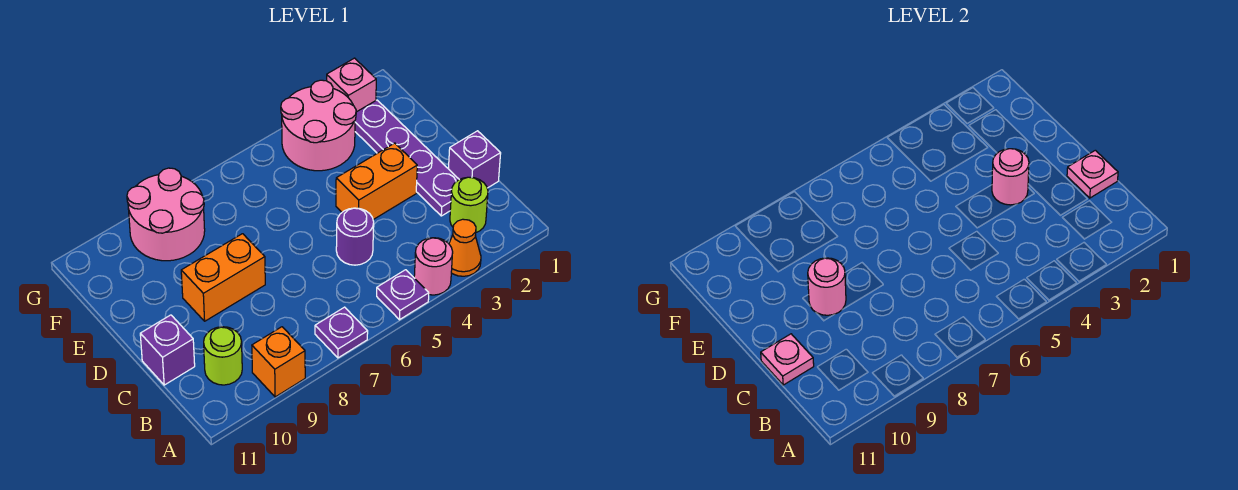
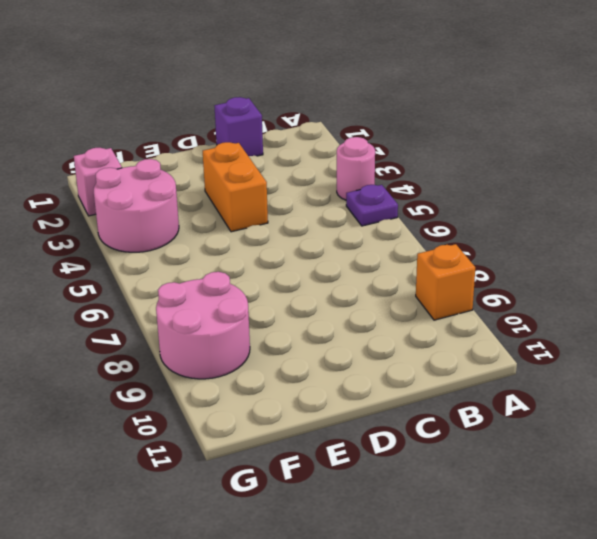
none -> orange 1x1 cone [449,219,481,276]
none -> purple 1x1 plate [315,307,368,358]
none -> lime 1x1 round brick [450,177,488,232]

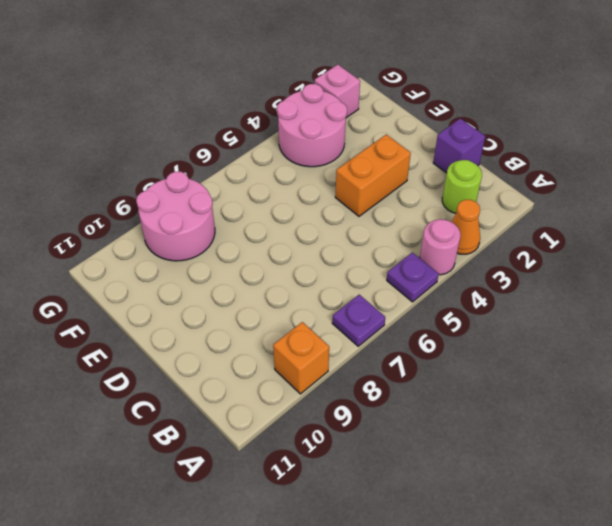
none -> lime 1x1 round brick [204,327,242,385]
none -> purple 1x4 plate [355,100,459,216]
none -> purple 1x1 round brick [336,208,374,265]

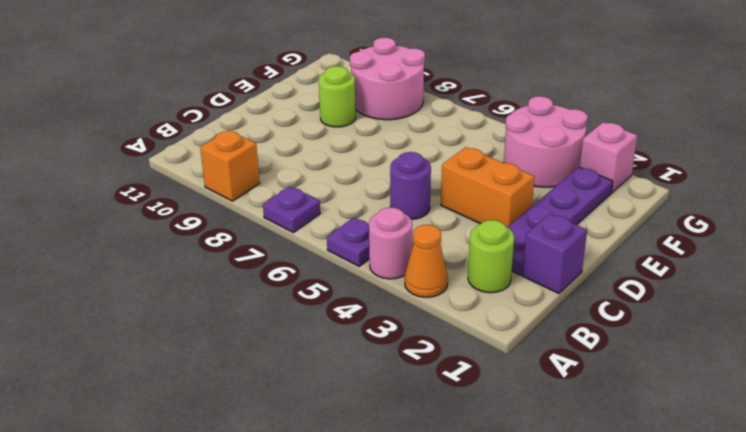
lime 1x1 round brick [319,66,356,127] -> lime 1x1 round brick moved to [204,327,242,385]
none -> purple 1x1 brick [140,315,195,385]
none -> orange 1x2 brick [181,234,265,321]
none -> pink 1x1 plate [1067,150,1118,198]

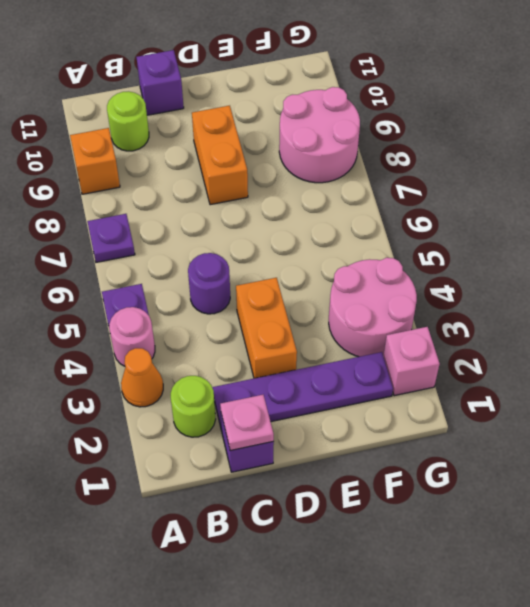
none -> pink 1x1 plate [761,334,814,385]
none -> pink 1x1 round brick [992,149,1029,205]
none -> pink 1x1 round brick [808,258,846,315]

